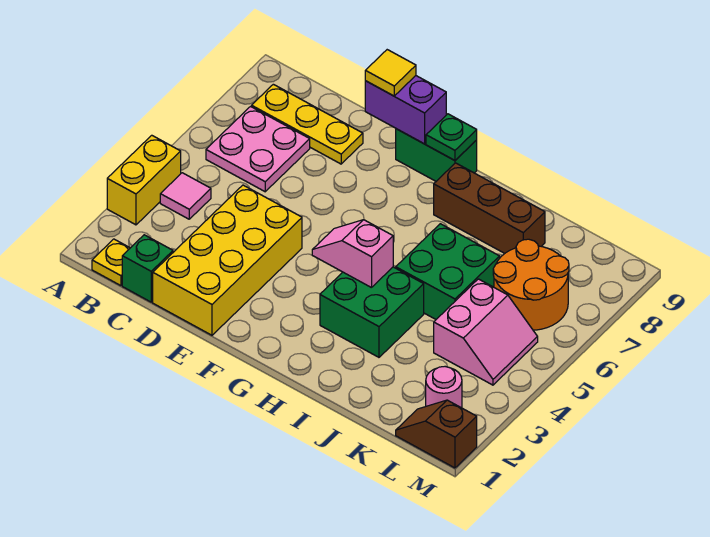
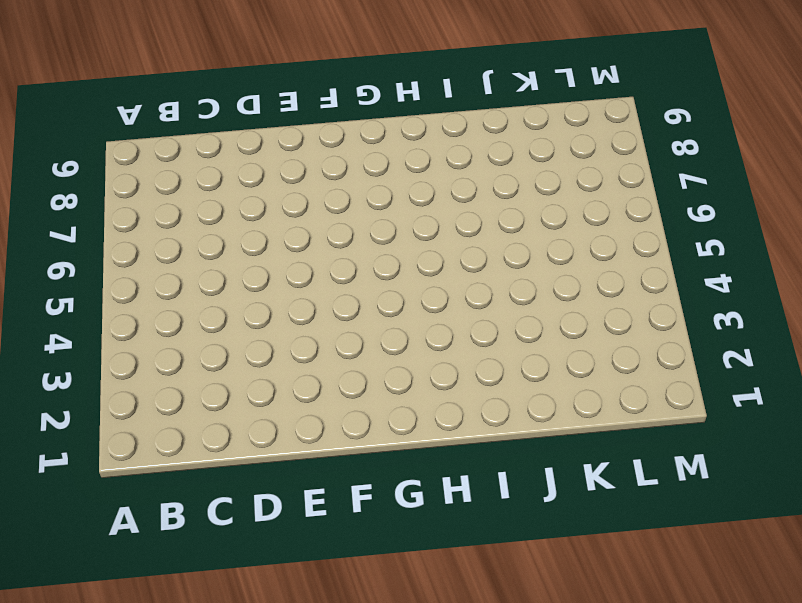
none -> yellow 1x2 brick [107,135,181,225]
none -> yellow 1x1 plate [92,239,130,286]
none -> pink 1x1 tile [160,173,211,219]

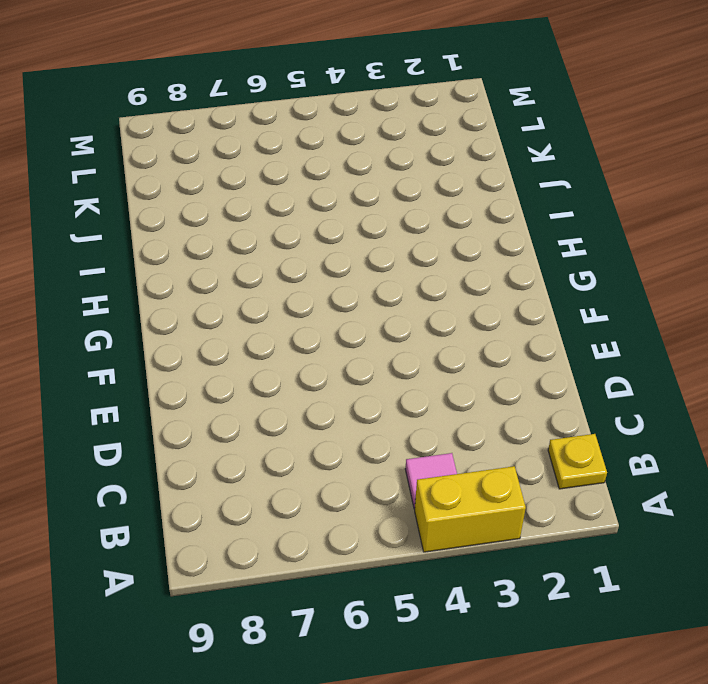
none -> pink 2x2 plate [206,107,310,192]
none -> yellow 1x3 plate [252,84,363,164]
none -> green 1x1 brick [122,235,173,302]

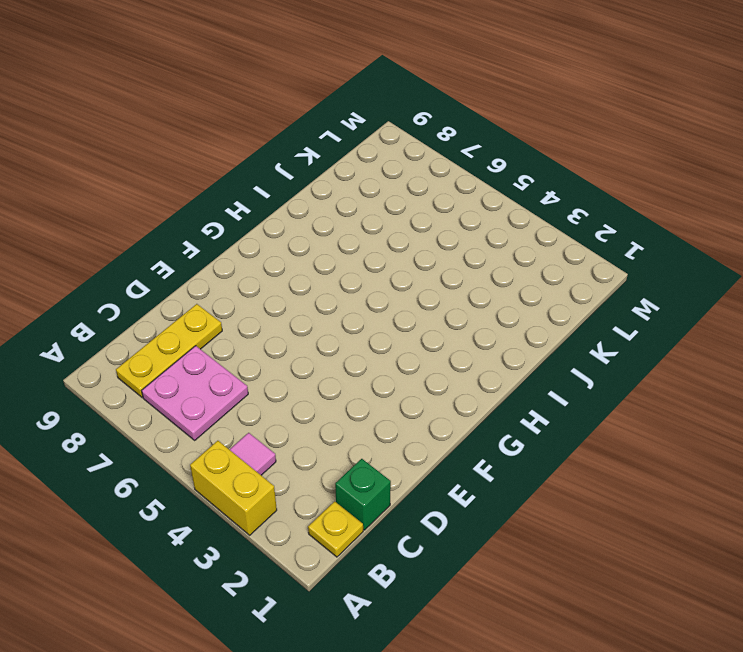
none -> yellow 2x4 brick [153,185,302,335]
none -> green 1x2 brick [396,129,477,181]
none -> green 2x2 brick [320,267,424,357]

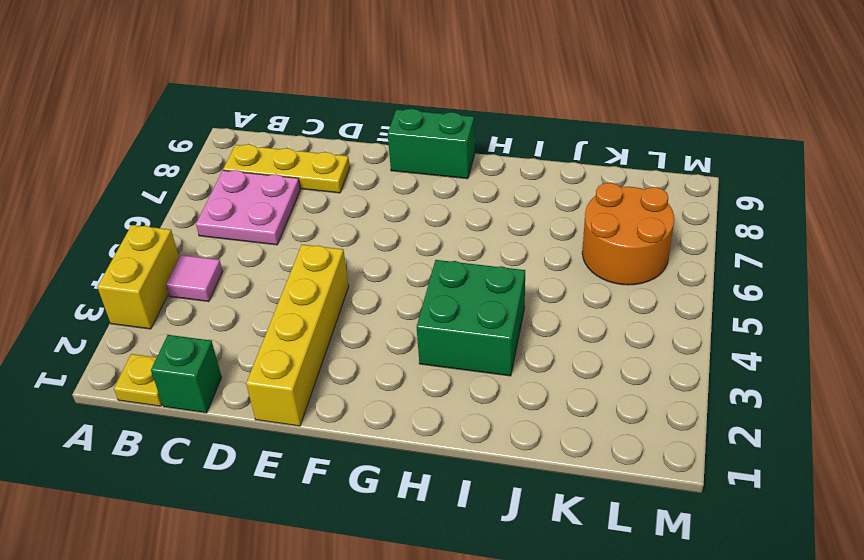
yellow 1x4 brick [246,245,349,426] -> yellow 2x4 brick [153,185,302,335]
none -> brown 1x3 brick [434,163,545,254]
none -> green 2x2 brick [396,224,500,319]
none -> pink 2x2 slope [434,279,538,385]

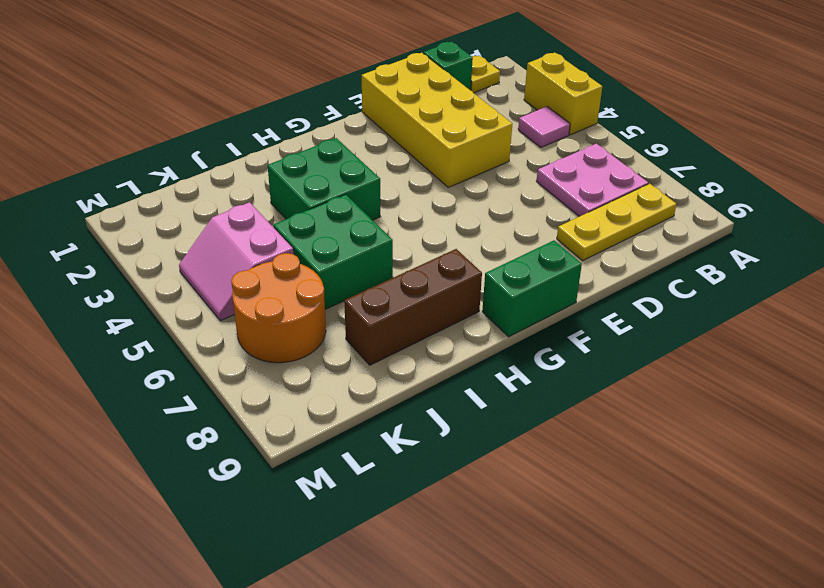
none -> brown 1x2 slope [396,400,477,468]
none -> pink 1x1 round brick [426,367,462,408]
none -> purple 1x2 brick [365,76,446,144]

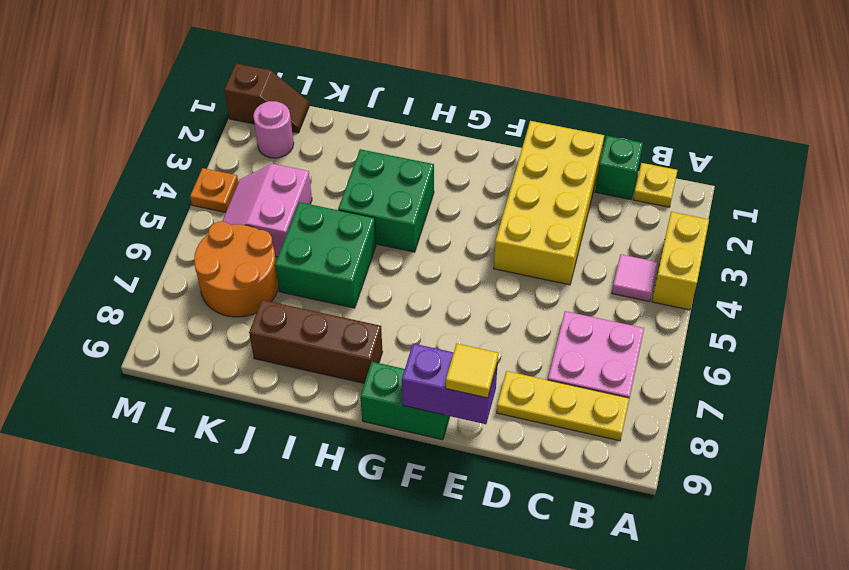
orange 1x1 plate [190,168,238,212] -> none
none -> pink 1x2 slope [312,220,393,288]
none -> green 1x1 plate [426,114,477,160]

